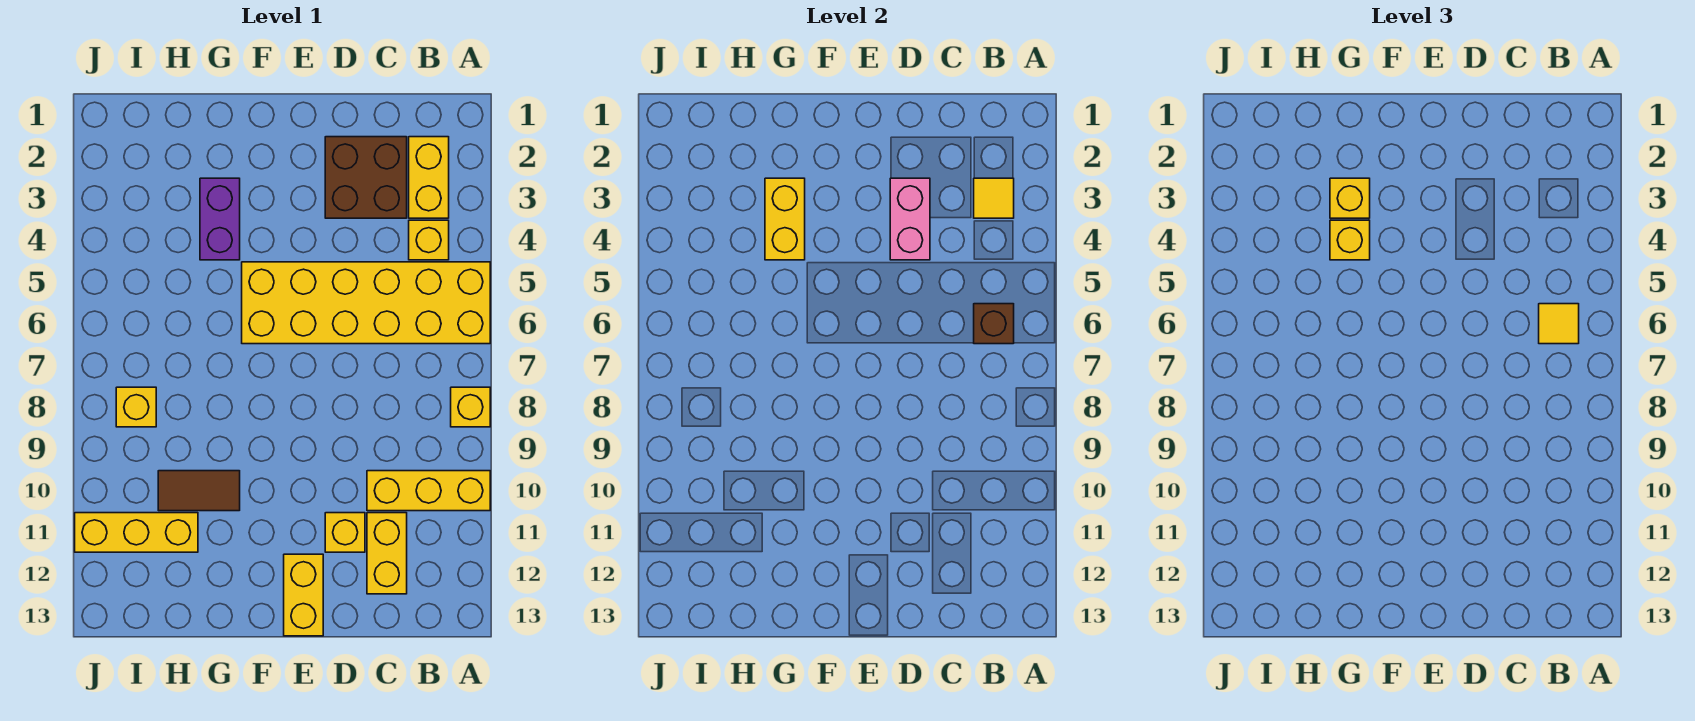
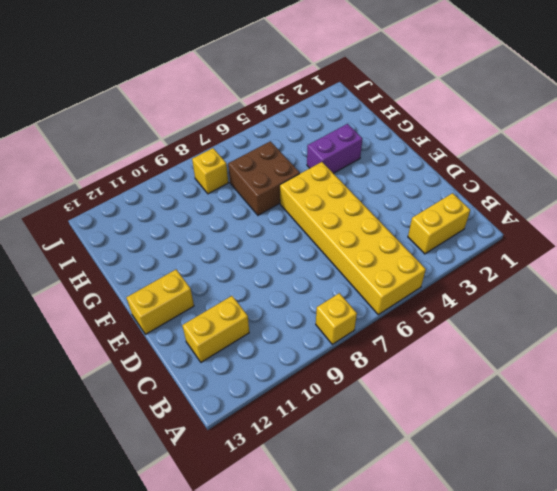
brown 2x2 brick [228,141,300,215] -> brown 2x2 brick moved to [325,137,407,218]
none -> yellow 1x3 brick [367,471,490,511]
none -> yellow 1x1 brick [409,220,449,260]
none -> yellow 1x1 brick [325,513,365,552]

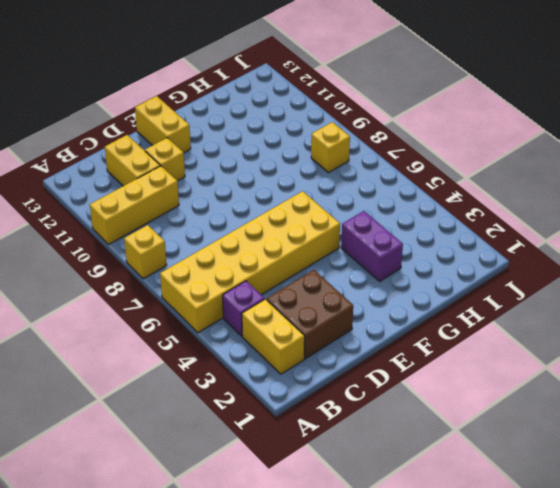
purple 1x1 brick [223,281,265,336] -> yellow 1x1 brick [409,220,449,260]
none -> brown 1x2 tile [158,471,240,511]
none -> yellow 1x3 brick [75,513,198,552]
none -> yellow 1x1 tile [974,178,1014,218]

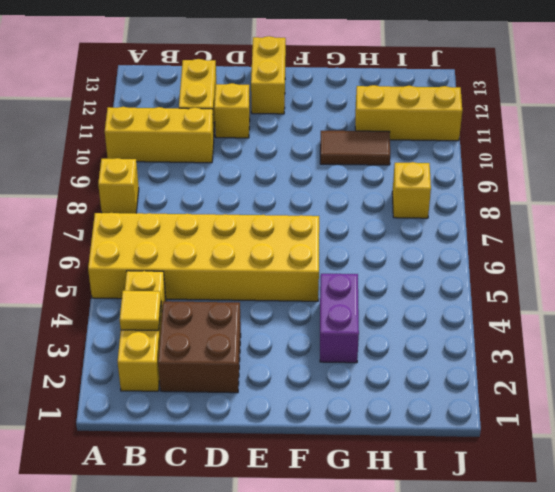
none -> brown 1x1 brick [974,304,1014,344]
none -> pink 1x2 brick [890,178,930,260]
none -> yellow 1x2 brick [765,178,805,260]

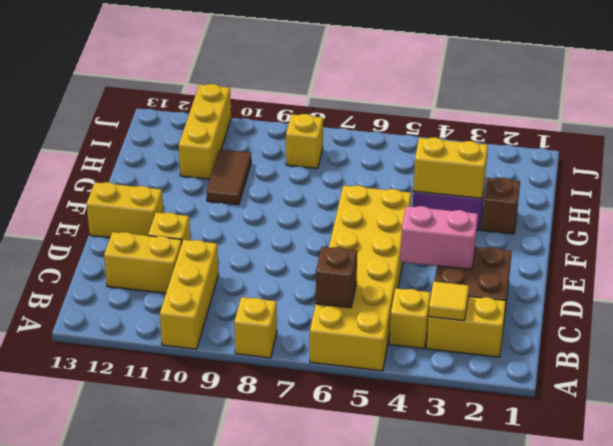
brown 1x1 brick [481,178,520,234] -> none
none -> yellow 1x1 tile [1539,304,1579,344]
none -> yellow 1x1 brick [1330,178,1370,218]
none -> yellow 1x1 brick [1330,220,1370,260]

